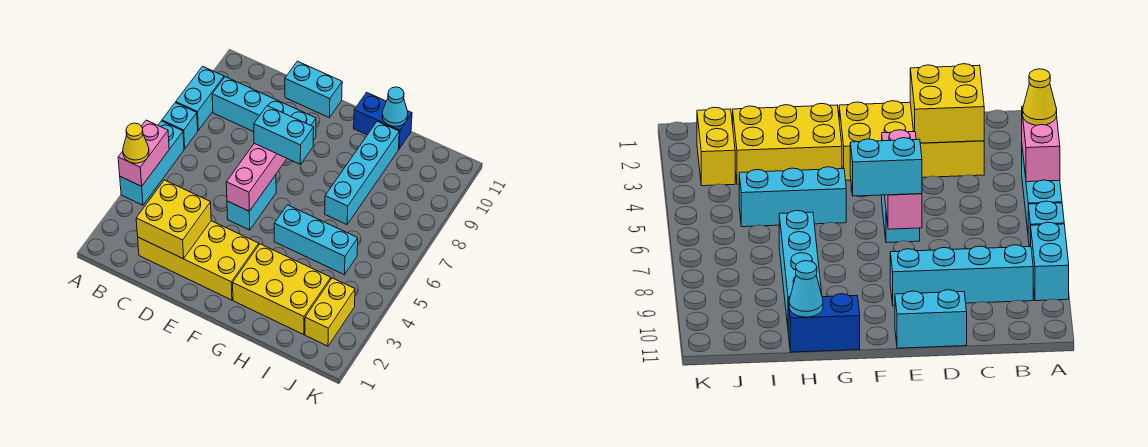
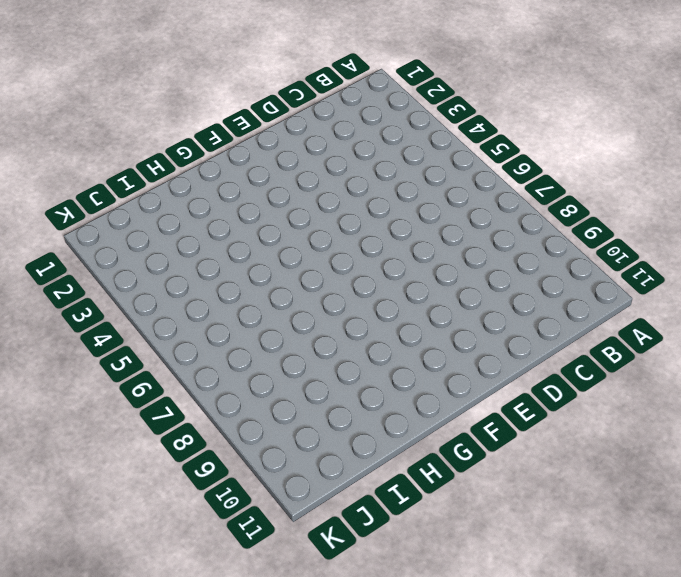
none -> cyan 1x3 brick [120,121,184,205]
none -> cyan 1x1 brick [162,103,198,149]
none -> cyan 1x2 brick [176,66,224,130]

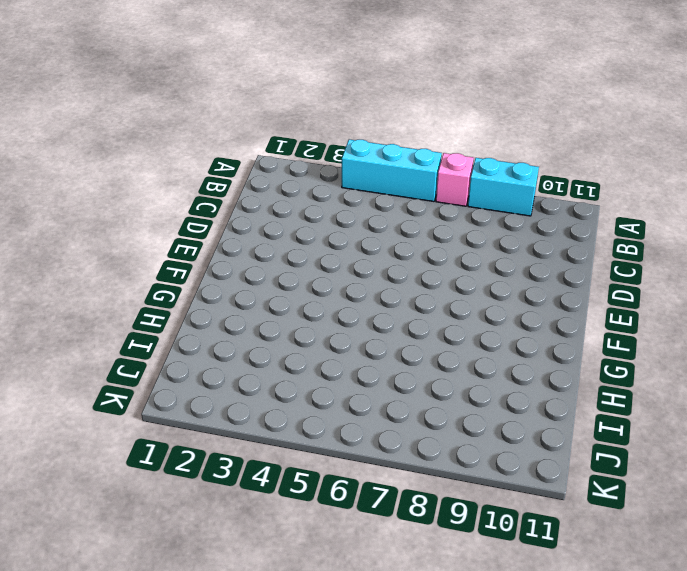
pink 1x1 brick [436,153,474,206] -> cyan 1x1 brick [162,103,198,149]
none -> cyan 1x4 brick [212,77,316,140]
none -> yellow 2x4 brick [138,221,259,300]
none -> cyan 1x2 brick [285,61,342,118]

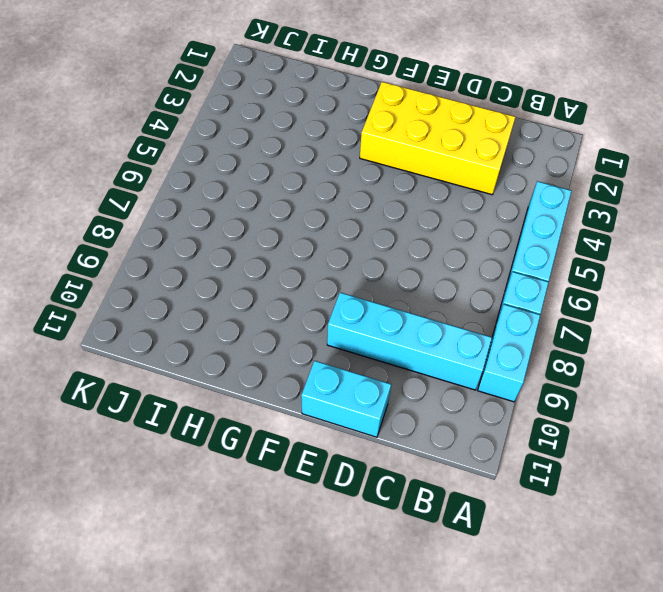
none -> cyan 1x2 brick [227,175,276,230]
none -> yellow 2x3 brick [233,244,331,335]
none -> cyan 1x3 brick [274,205,358,275]

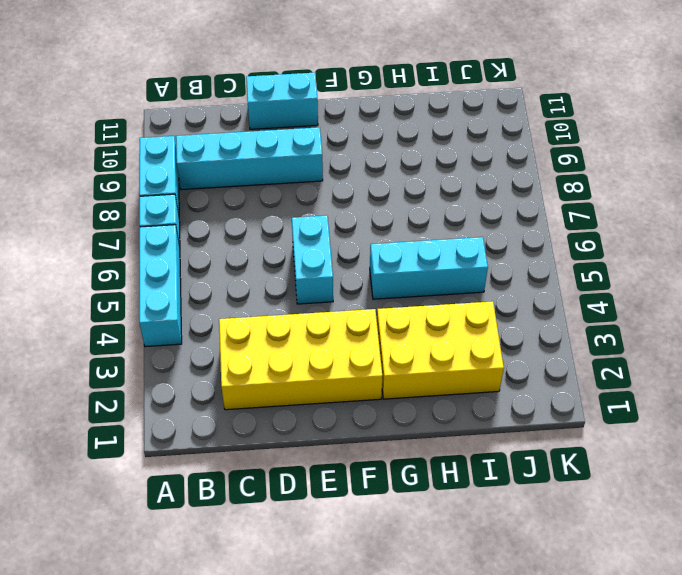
none -> blue 1x2 brick [354,92,412,149]
none -> cyan 1x4 brick [325,121,399,225]
none -> yellow 1x2 brick [305,278,355,346]

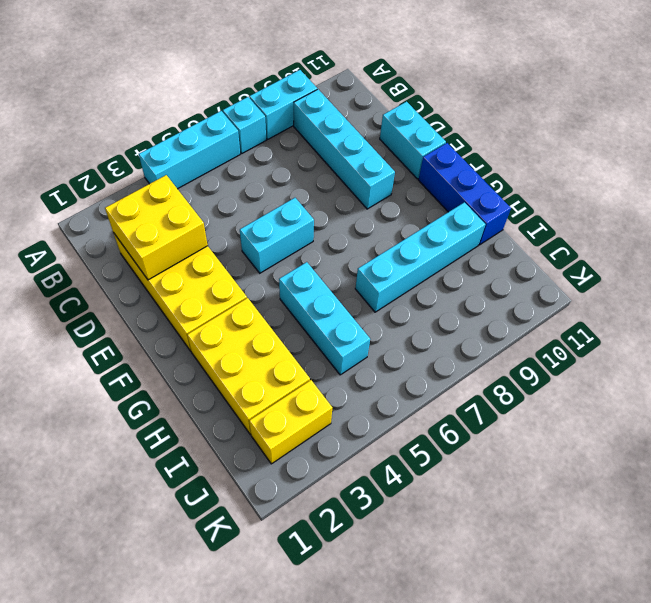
blue 1x3 brick [418,143,511,245] -> blue 1x2 brick [354,92,412,149]
none -> pink 1x2 brick [118,120,169,186]
none -> pink 1x3 brick [226,143,287,211]
none -> cyan 1x1 cone [382,87,408,126]

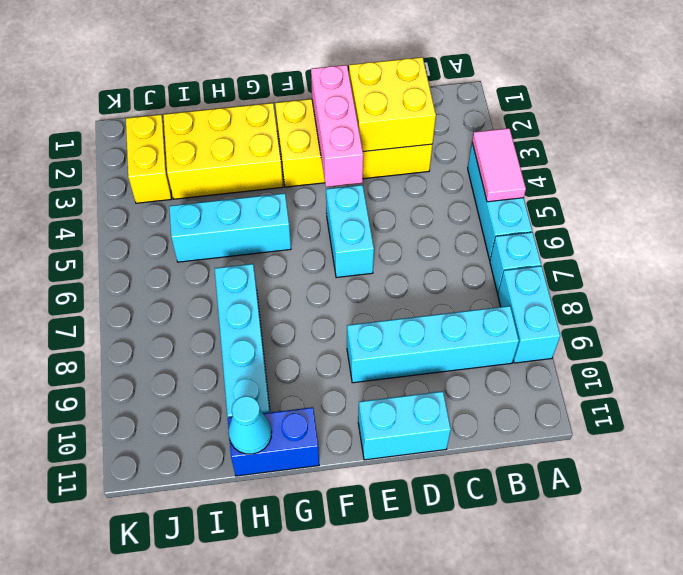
pink 1x2 tile [472,128,526,202] -> pink 1x2 brick [118,120,169,186]
pink 1x3 brick [311,65,363,187] -> pink 1x3 brick moved to [226,143,287,211]
none -> yellow 1x1 cone [123,123,149,163]
none -> cyan 1x2 brick [254,106,314,164]

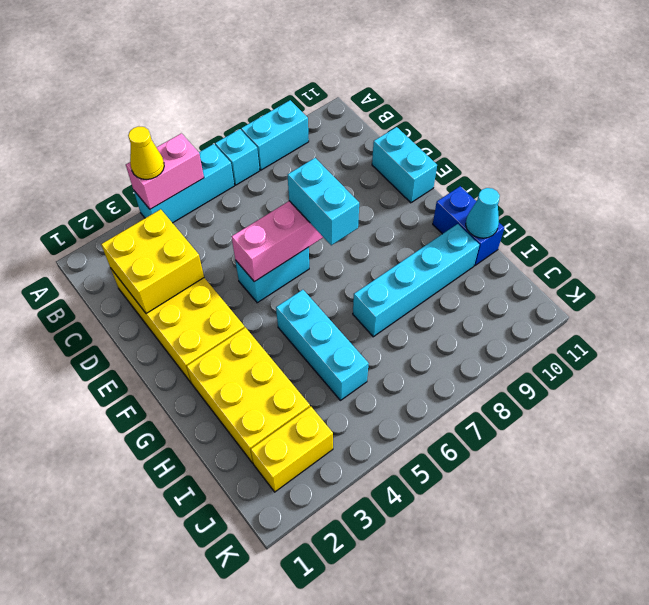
none -> cyan 1x4 brick [212,77,316,140]

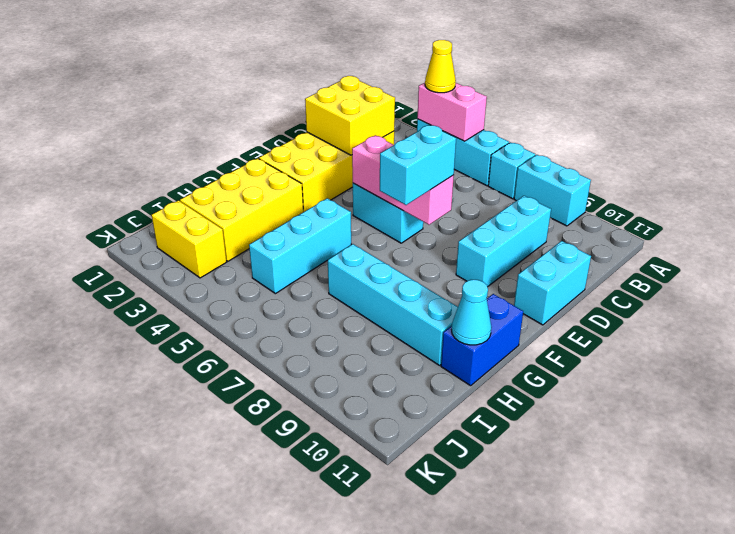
cyan 1x3 brick [456,196,551,287] -> cyan 1x4 brick [212,77,316,140]

